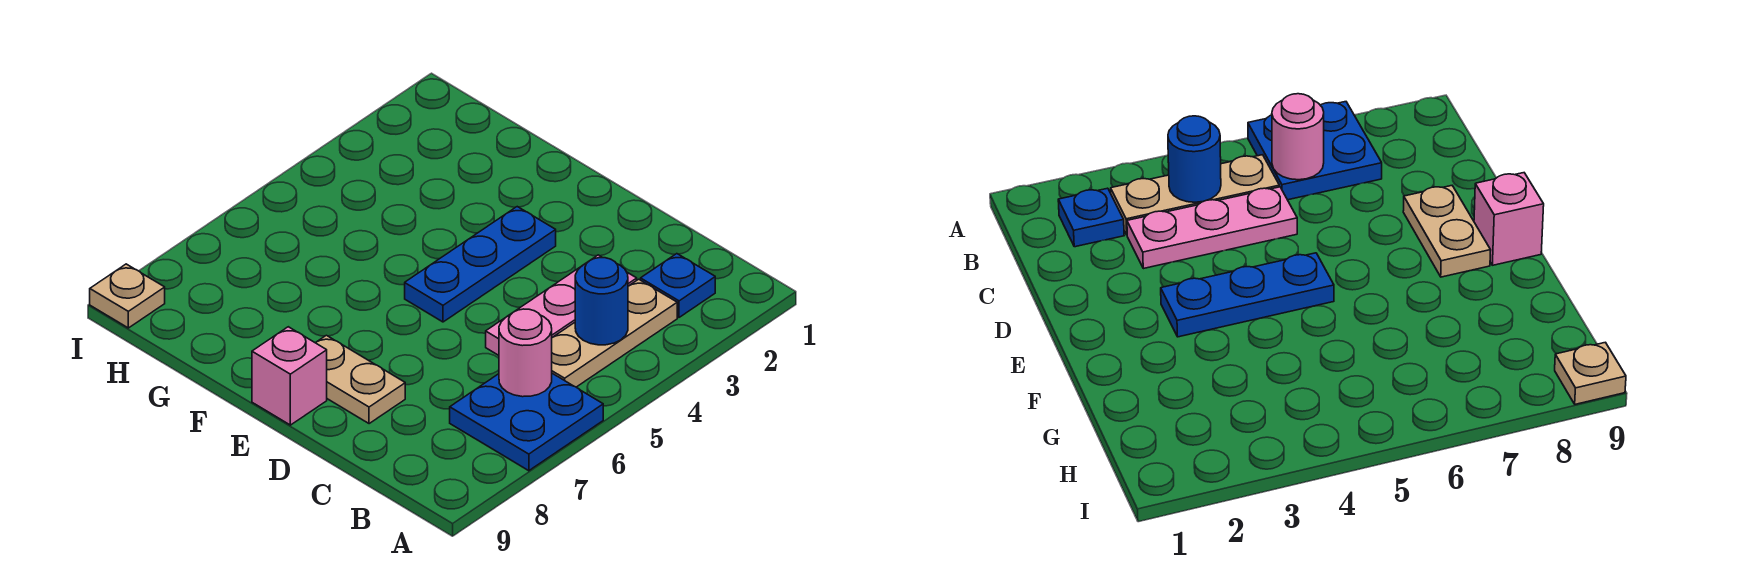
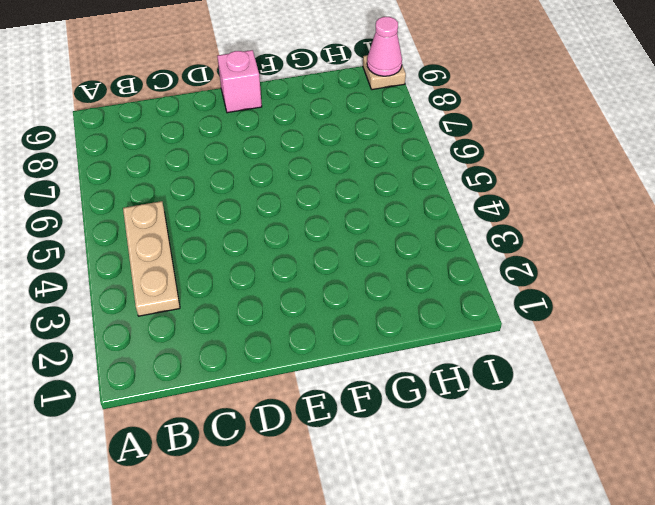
pink 1x1 cone [367,17,402,76] -> none
none -> blue 2x2 plate [450,373,603,471]
none -> blue 1x1 plate [641,254,715,317]

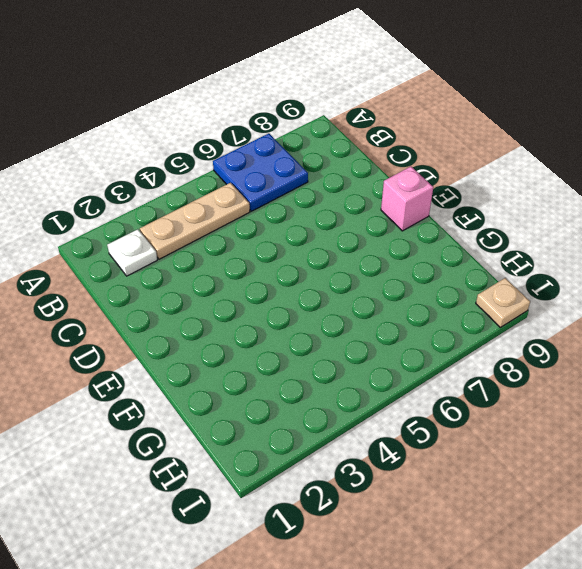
white 1x1 plate [107,229,157,276] -> blue 1x1 plate [641,254,715,317]
none -> pink 1x3 plate [486,255,637,355]
none -> tan 1x2 plate [316,335,405,424]

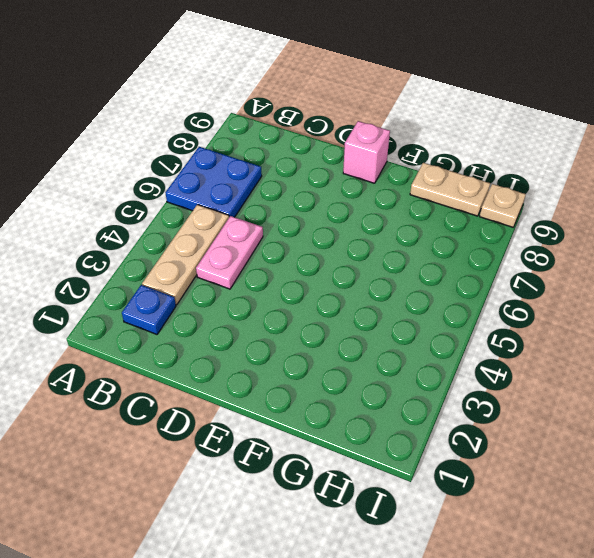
pink 1x2 plate [196,216,263,289] -> pink 1x3 plate [486,255,637,355]
tan 1x2 plate [410,163,490,216] -> tan 1x2 plate moved to [316,335,405,424]
none -> blue 1x3 plate [405,207,556,322]
none -> blue 1x1 round brick [575,258,628,345]

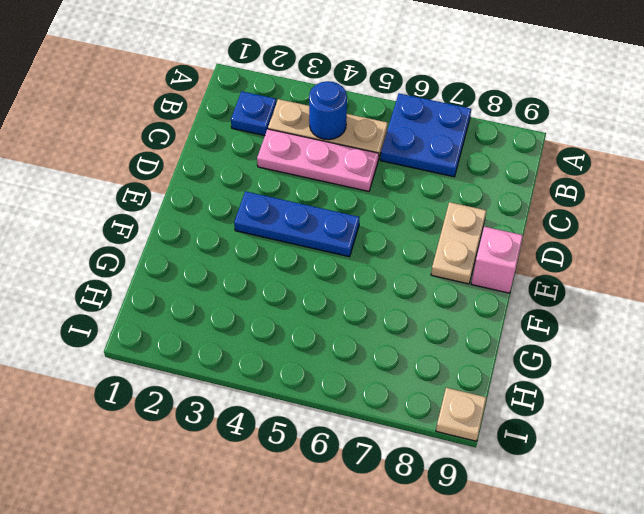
none -> pink 1x1 round brick [499,309,552,397]

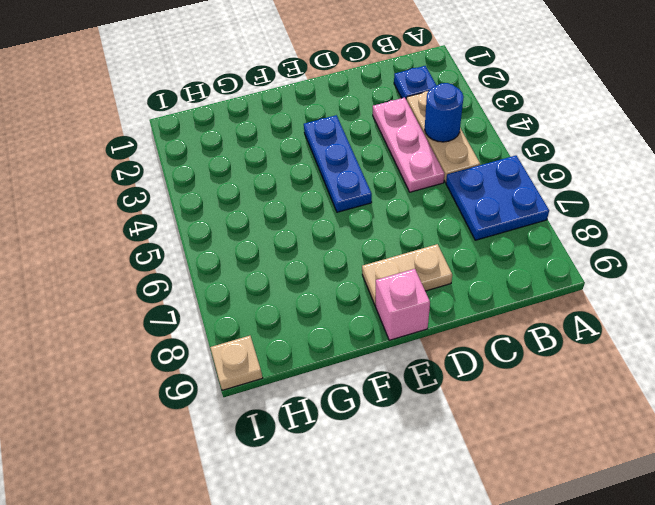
none -> pink 1x1 round brick [499,309,552,397]

